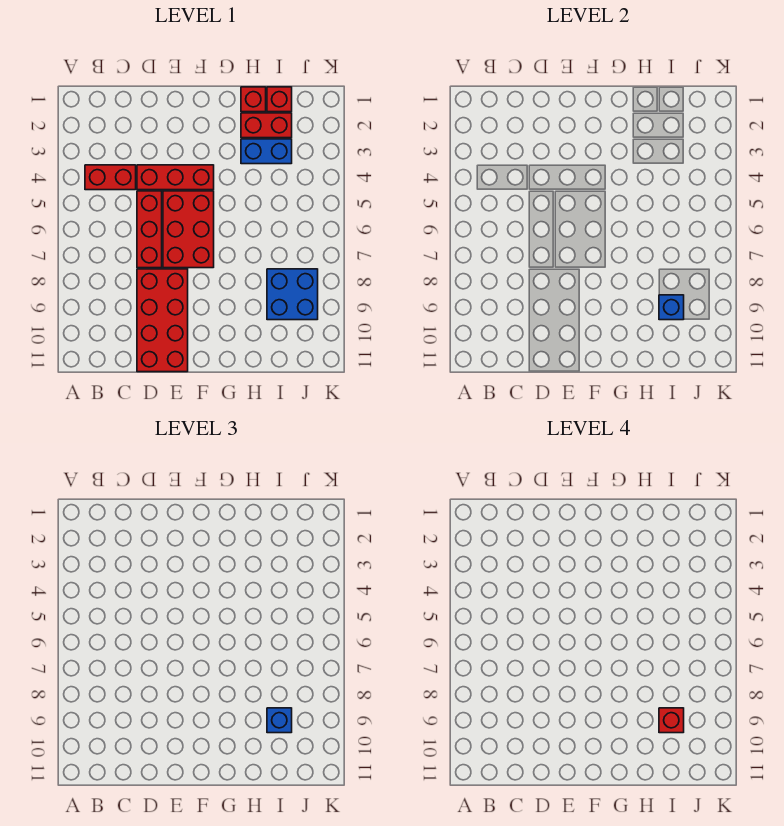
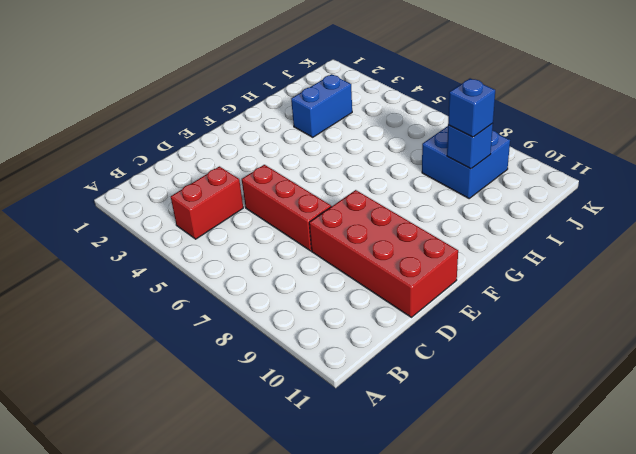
none -> red 1x3 brick [137,165,214,190]
none -> red 2x3 brick [163,191,214,268]
none -> red 1x1 brick [241,87,266,112]

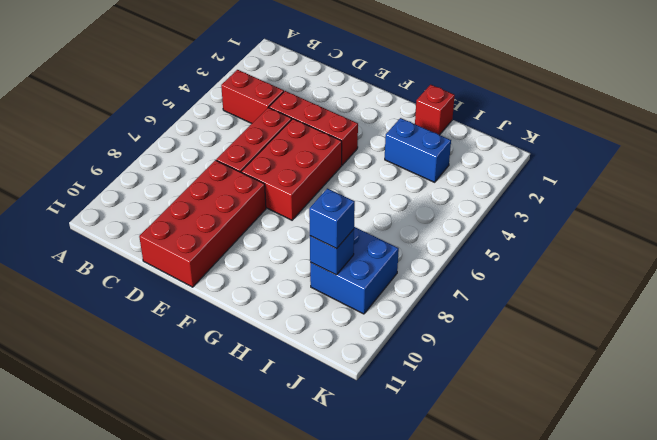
none -> red 1x2 brick [241,113,292,138]
none -> red 1x1 brick [267,87,292,112]
none -> red 1x1 brick [659,708,684,733]

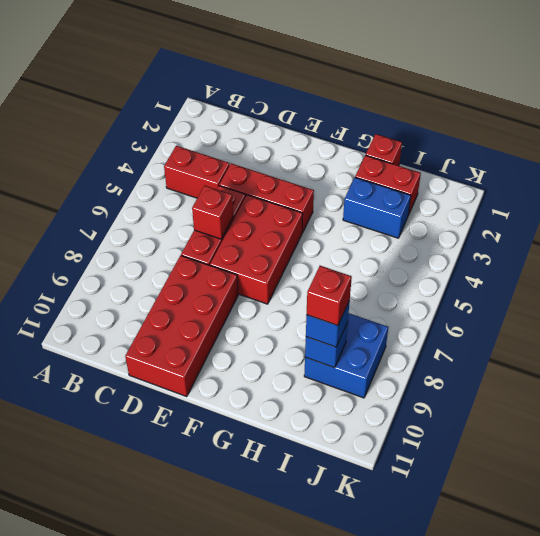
red 1x1 brick [192,186,233,239] -> red 1x1 brick moved to [267,87,292,112]

